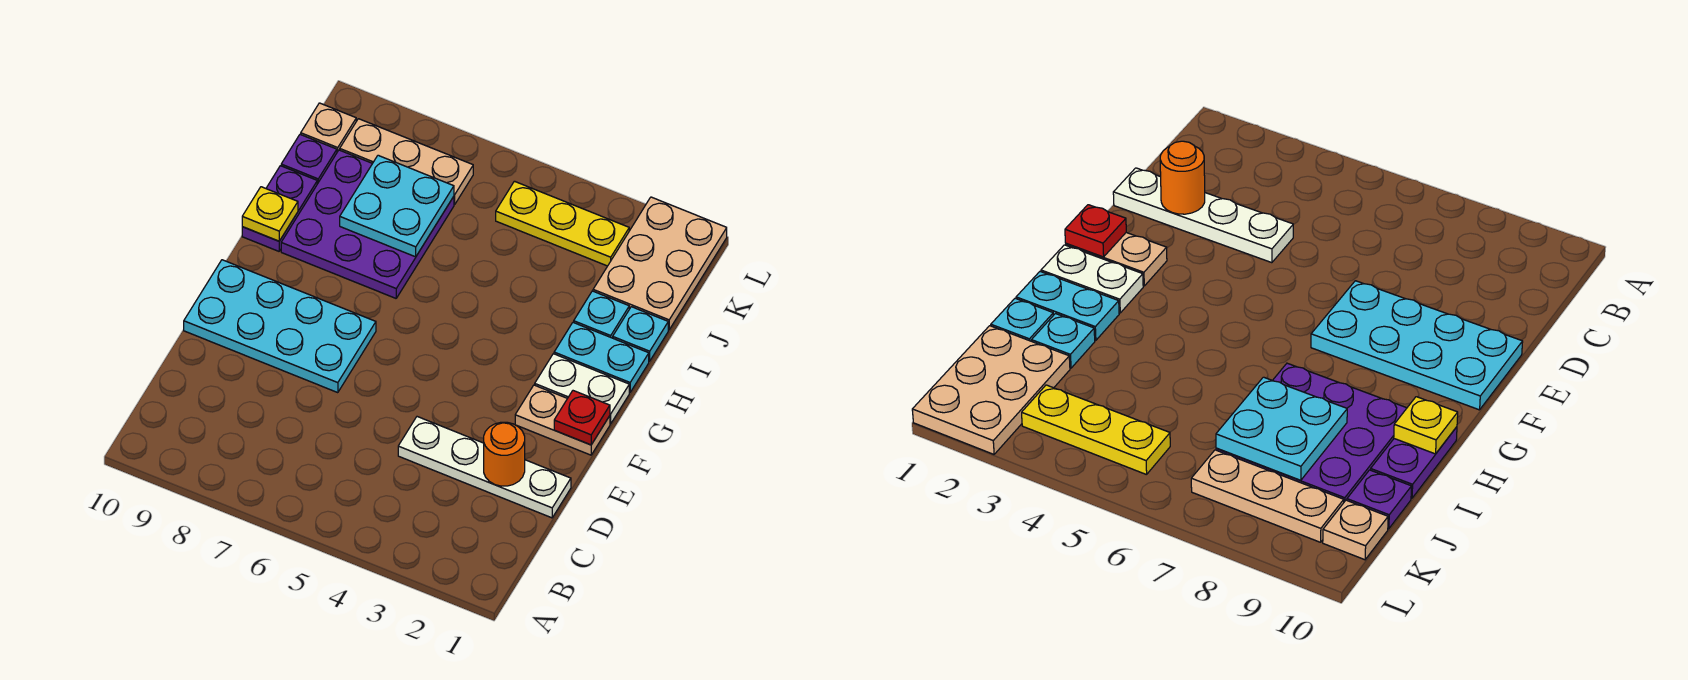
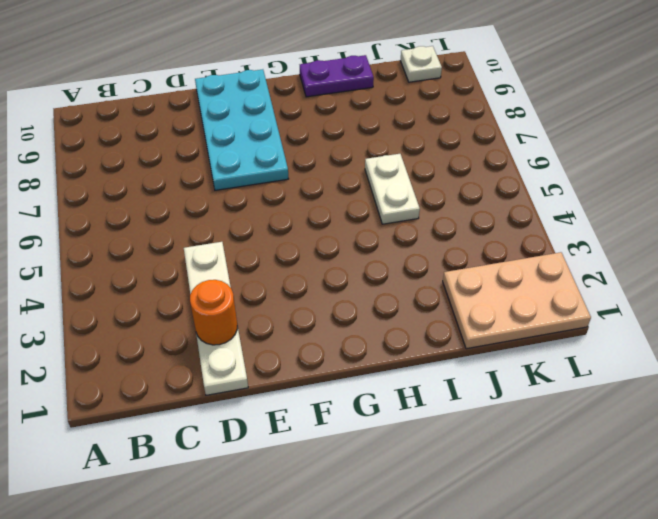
white 1x2 plate [365,154,420,224] -> white 1x2 plate moved to [535,354,629,424]
white 1x1 plate [400,46,442,82] -> tan 1x1 plate [301,103,356,152]
none -> tan 1x2 plate [515,385,610,455]
none -> cyan 1x2 plate [554,322,649,392]
none -> purple 3x3 plate [281,150,454,298]

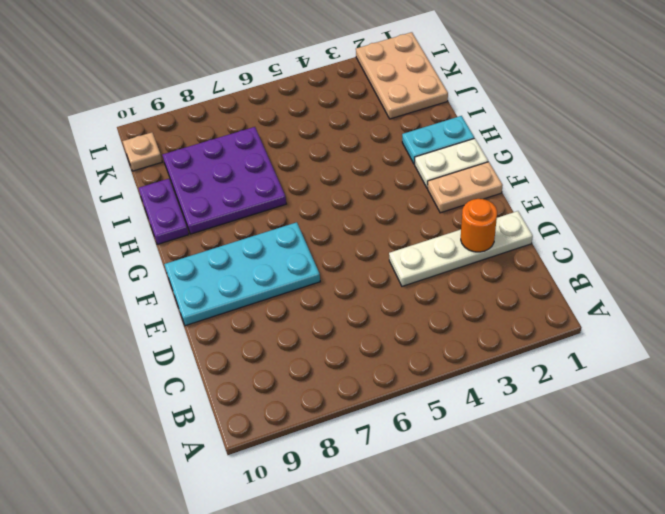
none -> cyan 1x1 plate [613,307,668,361]
none -> cyan 1x1 plate [574,291,629,338]
none -> purple 1x1 plate [281,134,337,184]

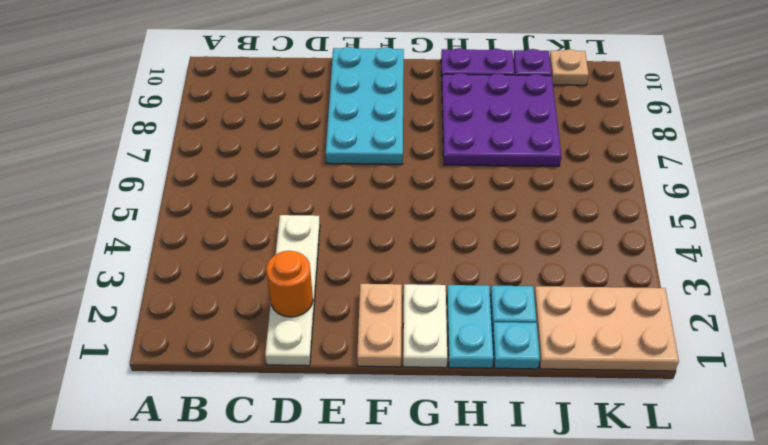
none -> yellow 1x3 plate [496,181,629,266]
none -> tan 1x3 plate [340,119,473,204]
none -> red 1x1 plate [554,391,610,445]

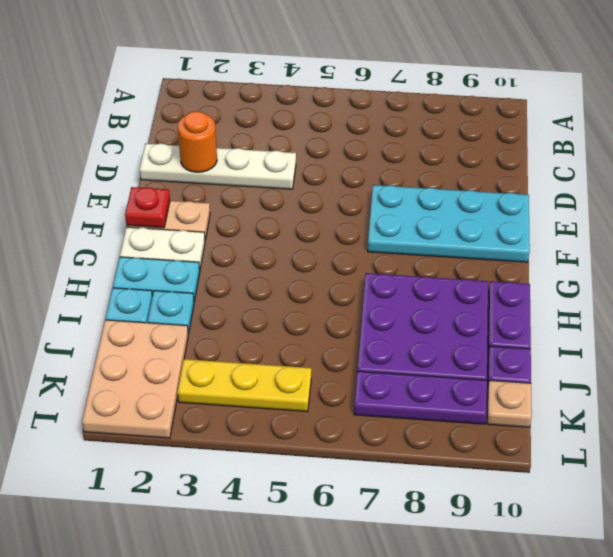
purple 1x3 plate [354,371,487,424] -> tan 1x3 plate [340,119,473,204]
none -> yellow 1x1 plate [242,187,298,241]
none -> cyan 2x2 plate [340,155,454,257]

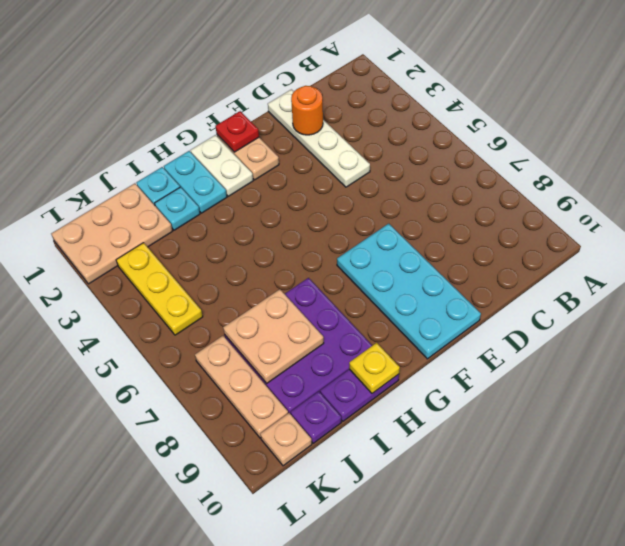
tan 2x2 plate [223,289,324,383] -> cyan 2x2 plate [340,155,454,257]

